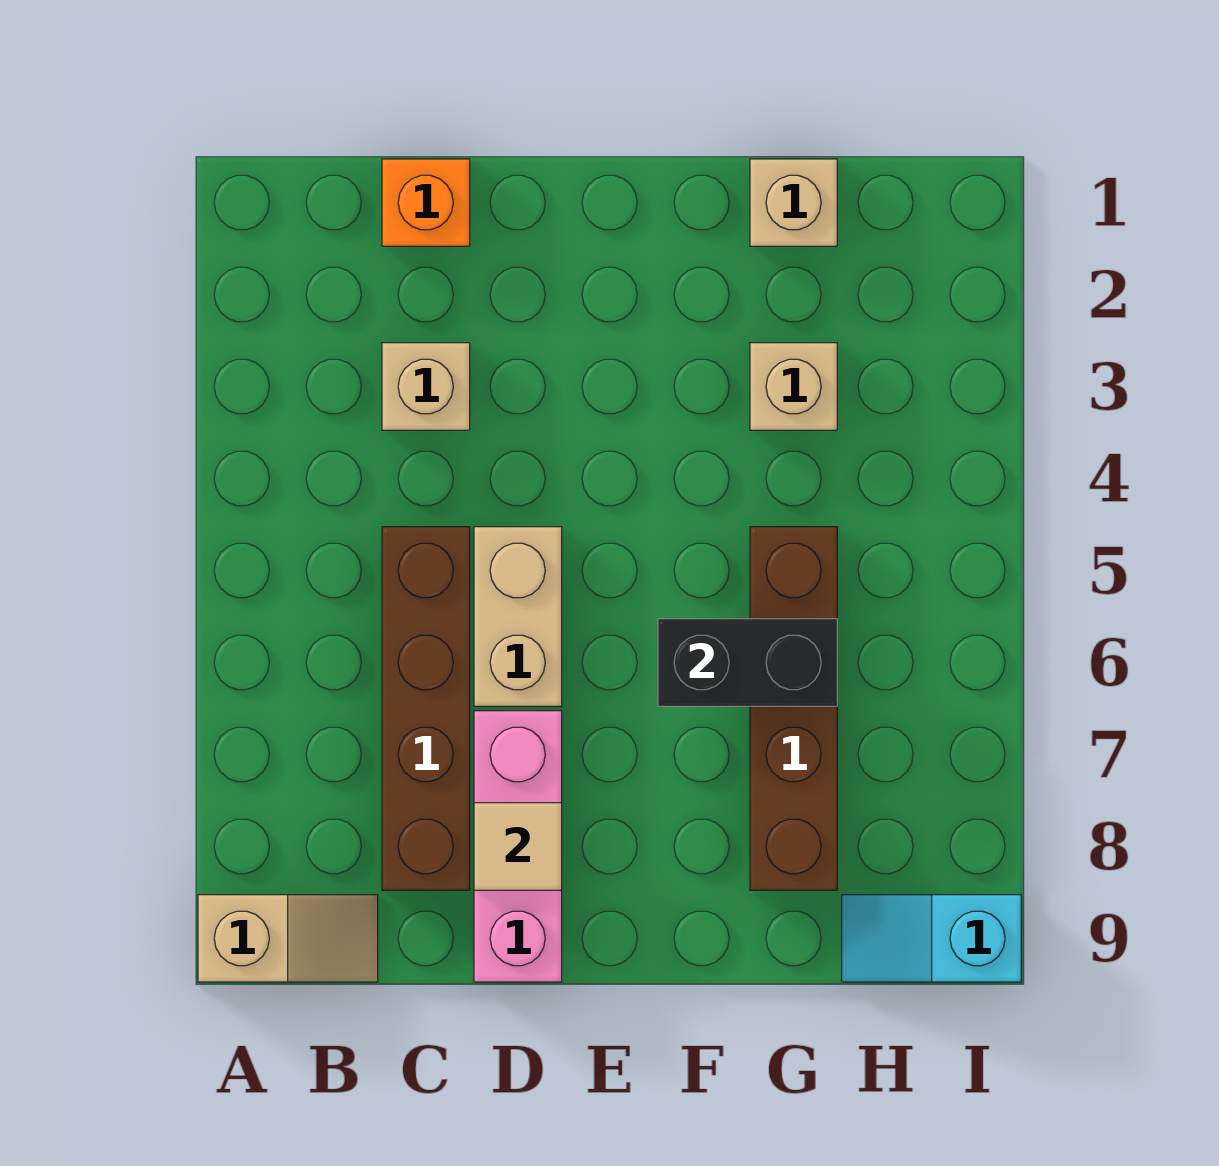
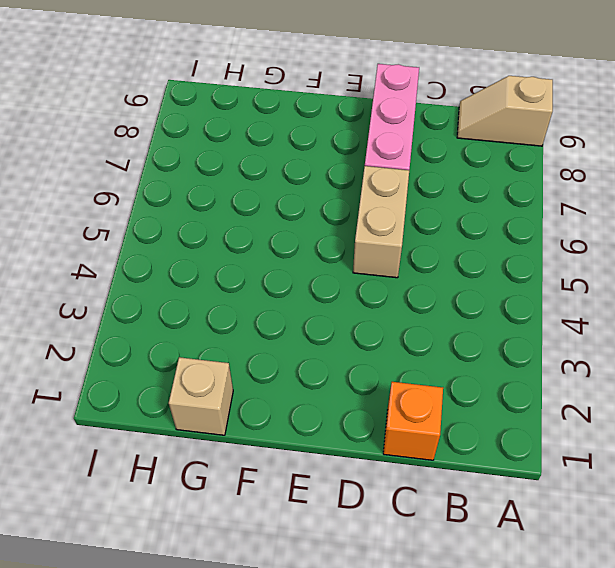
none -> tan 1x1 brick [382,343,470,430]
none -> brown 1x4 brick [382,527,470,890]
none -> tan 1x1 brick [750,343,837,430]

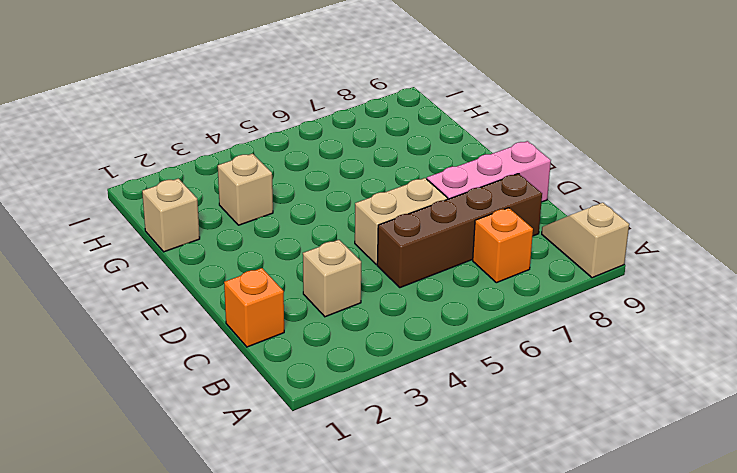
orange 1x1 brick [473,208,533,283] -> none
none -> brown 1x4 brick [750,527,837,890]
none -> cyan 1x2 slope [842,895,1021,982]
none -> tan 1x1 tile [474,803,562,890]

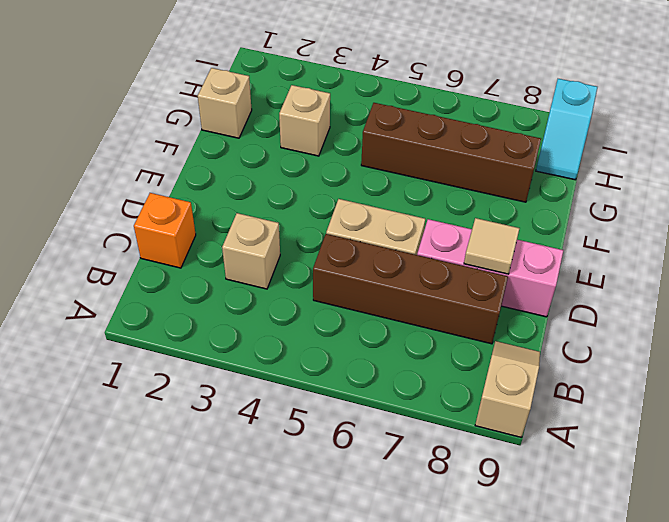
none -> black 1x2 brick [658,619,837,706]

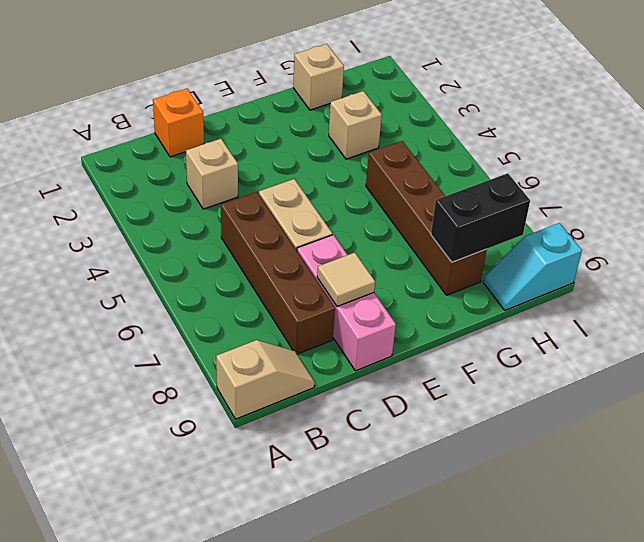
black 1x2 brick [431,173,530,262] -> black 1x2 brick moved to [658,619,837,706]

